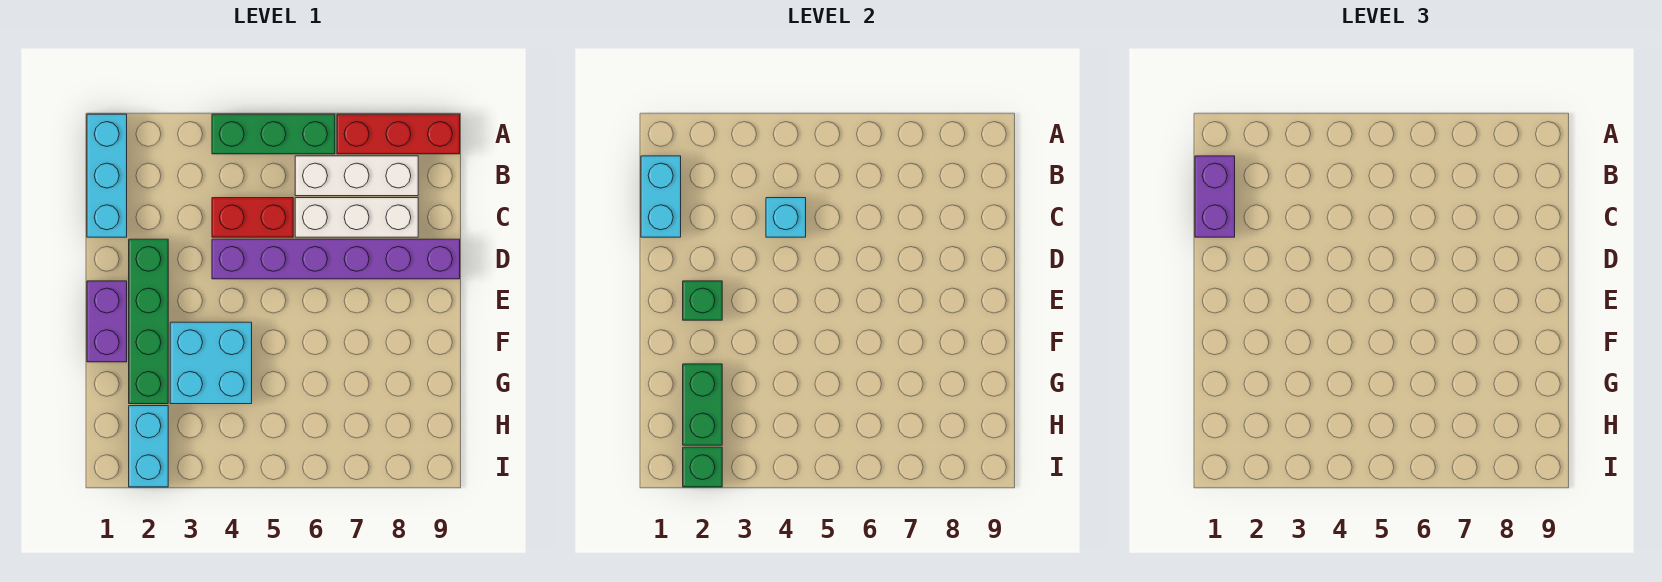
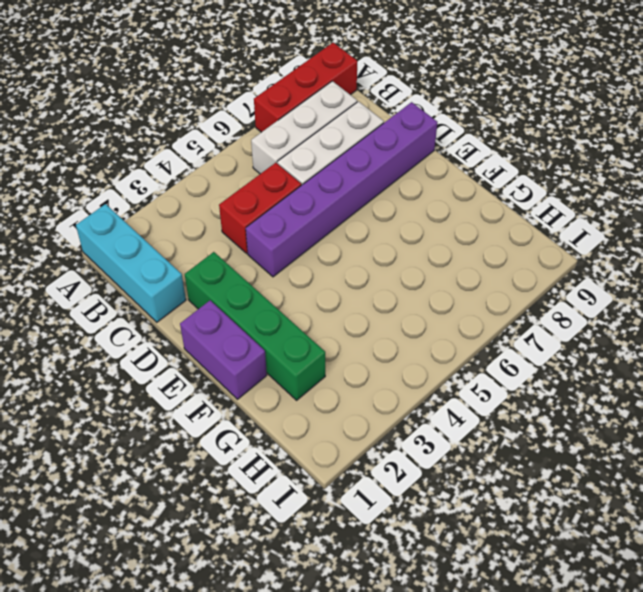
none -> green 1x3 brick [212,114,335,154]
none -> cyan 2x2 brick [170,322,252,404]
none -> cyan 1x2 brick [129,406,168,487]

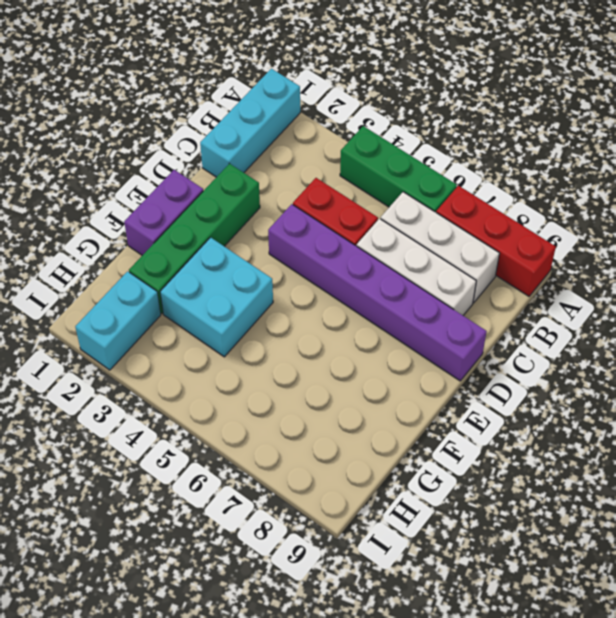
none -> cyan 1x2 brick [641,156,681,237]
none -> cyan 1x1 brick [766,198,806,237]
none -> green 1x1 brick [683,281,722,320]

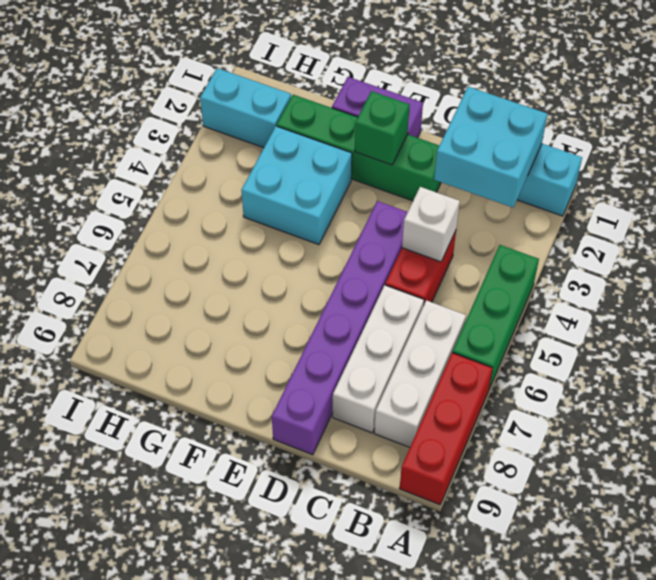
cyan 2x2 brick [434,87,547,207] -> cyan 1x2 brick [641,156,681,237]
white 1x1 brick [402,187,460,262] -> cyan 1x1 brick [766,198,806,237]
none -> green 1x2 brick [683,364,722,445]
none -> green 1x1 brick [683,447,722,487]
none -> purple 1x2 brick [1195,156,1235,237]

